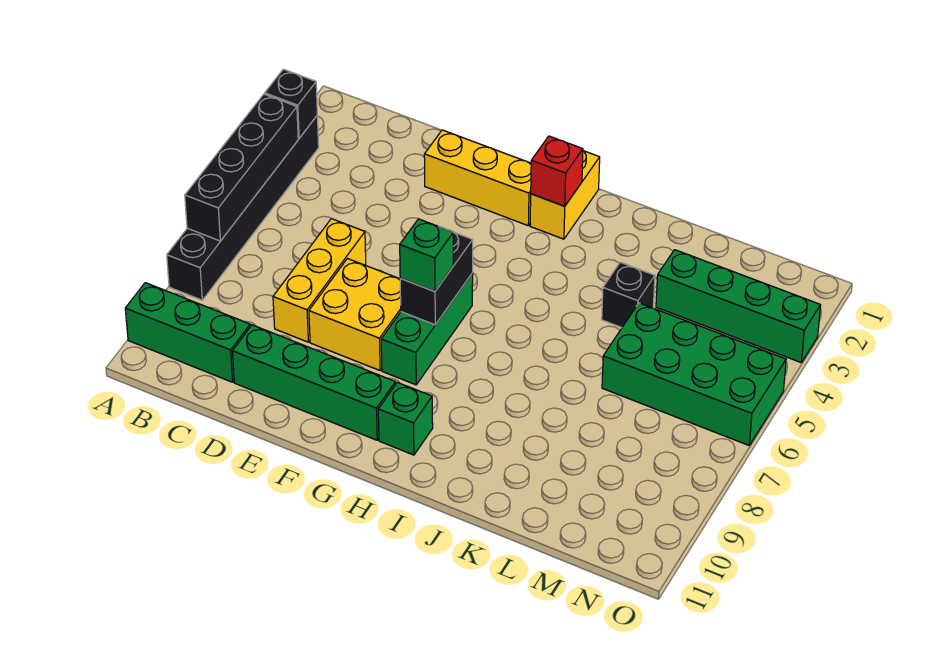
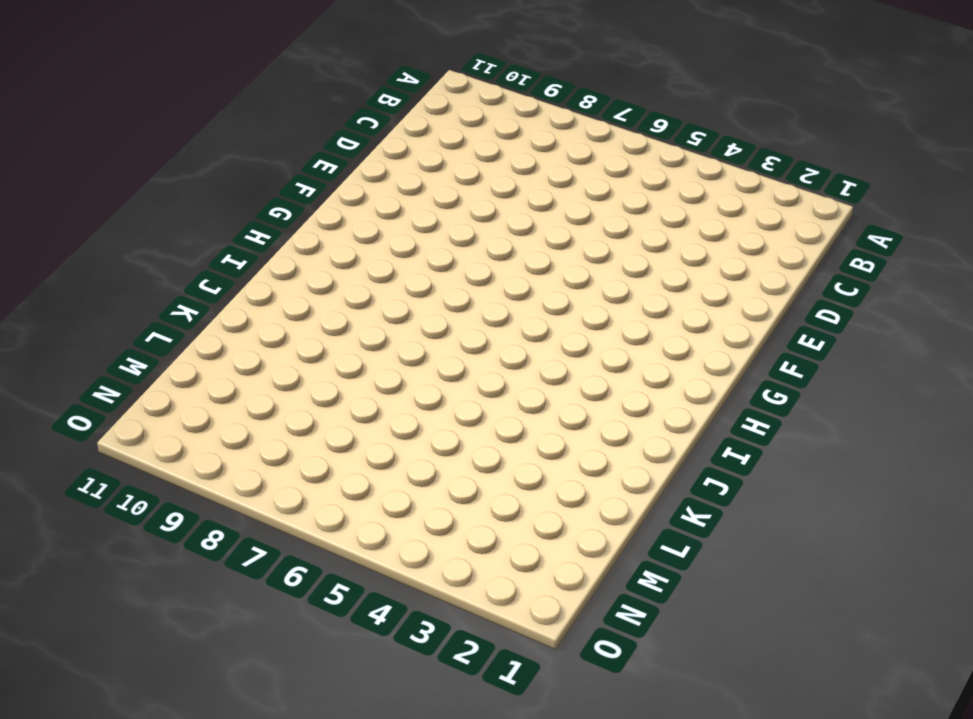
none -> black 1x6 brick [167,116,319,300]
none -> green 1x3 brick [125,283,250,382]
none -> yellow 1x3 brick [273,219,366,342]

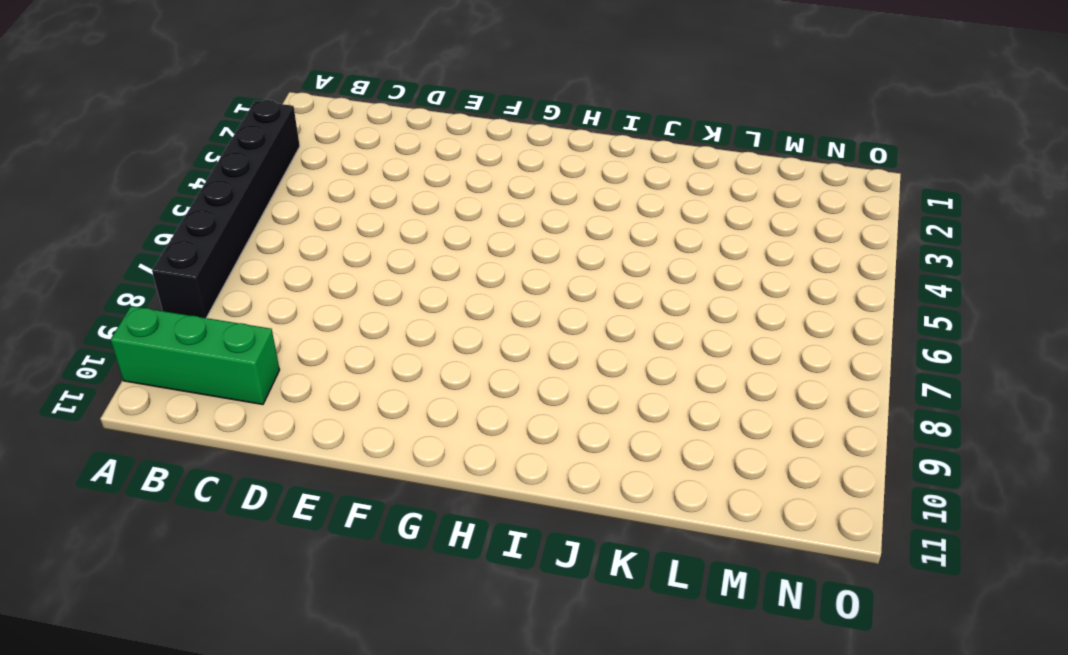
none -> yellow 1x3 brick [273,219,366,342]
none -> green 1x4 brick [232,325,395,440]
none -> yellow 1x3 brick [424,130,531,225]

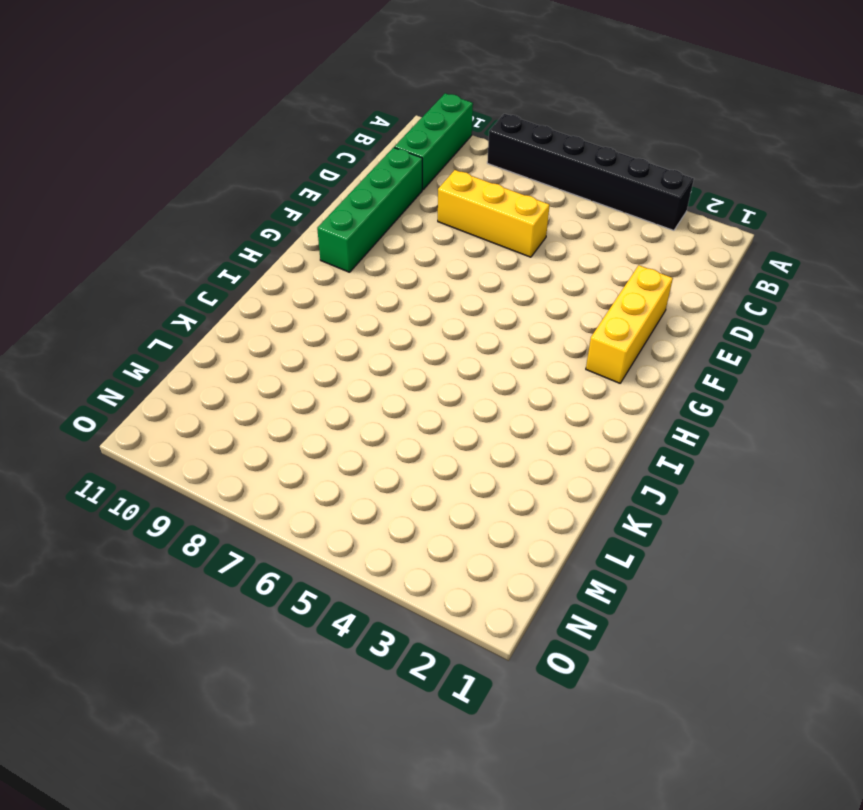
none -> yellow 2x2 brick [309,259,401,370]
none -> green 1x3 brick [381,273,473,385]
none -> yellow 1x2 brick [530,151,600,239]

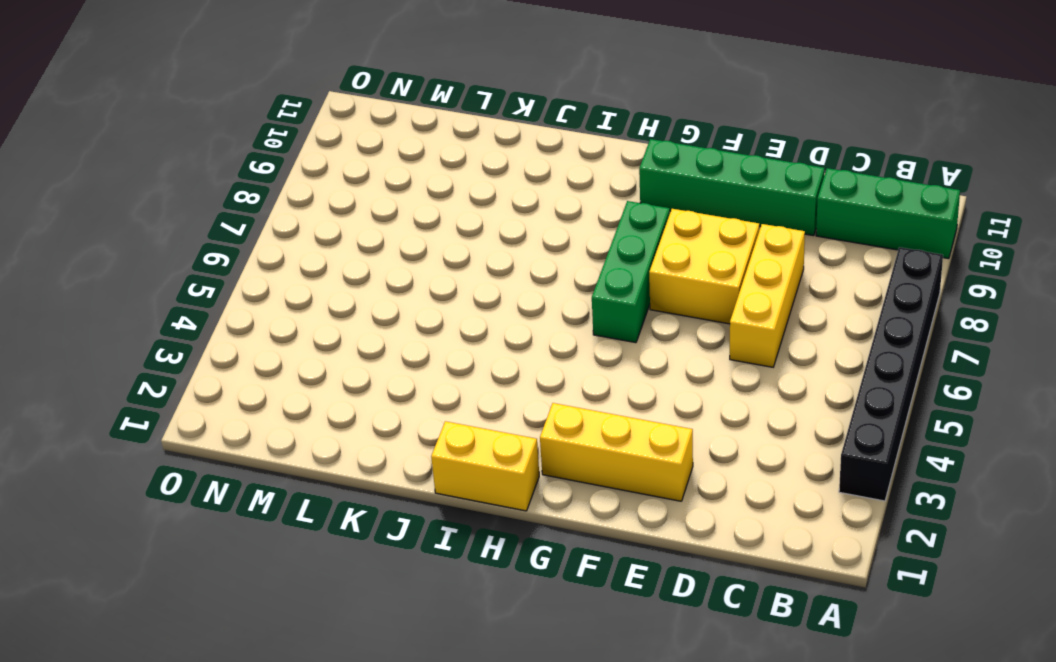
yellow 1x2 brick [431,421,539,511] -> yellow 1x2 brick turned to [530,151,600,239]
none -> green 1x1 brick [378,382,433,455]
none -> black 1x1 brick [602,262,655,328]
none -> green 1x4 brick [656,250,821,363]

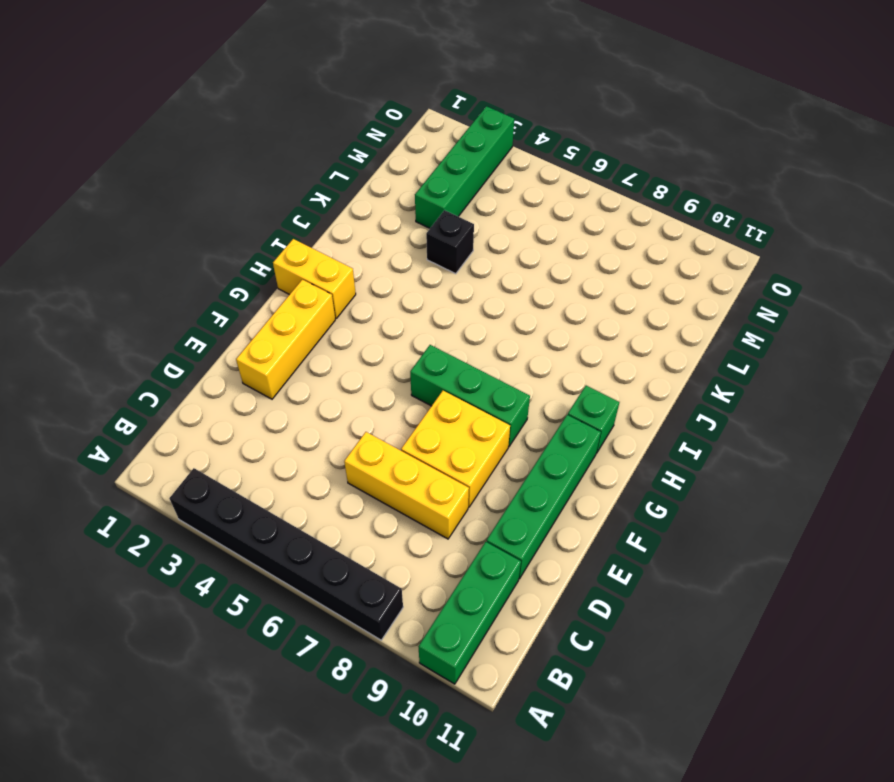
none -> green 2x4 brick [602,303,786,445]
none -> black 1x1 brick [265,69,317,138]
none -> black 1x4 brick [185,94,298,241]

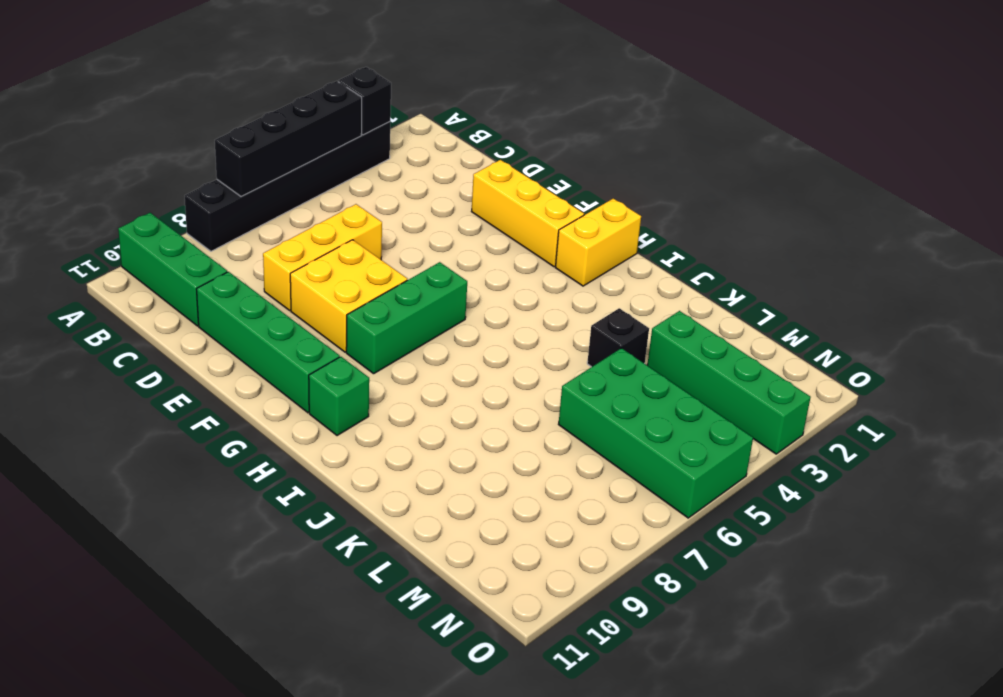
none -> black 1x2 brick [400,232,473,325]
none -> red 1x1 brick [531,136,583,206]
none -> green 1x1 brick [400,219,453,292]

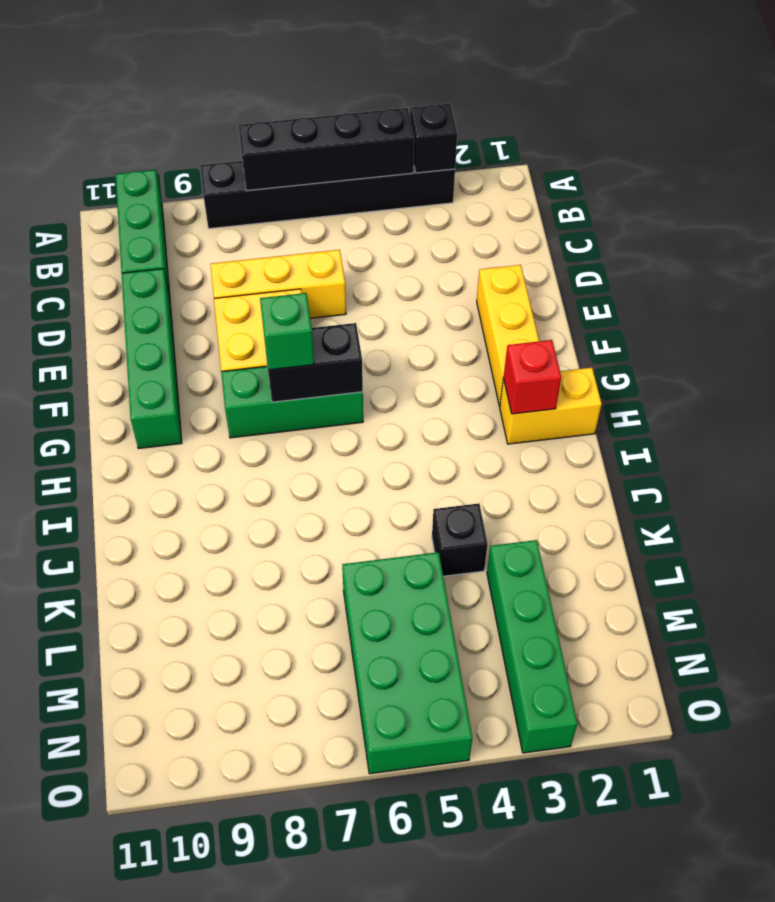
none -> green 1x1 brick [378,382,433,455]

